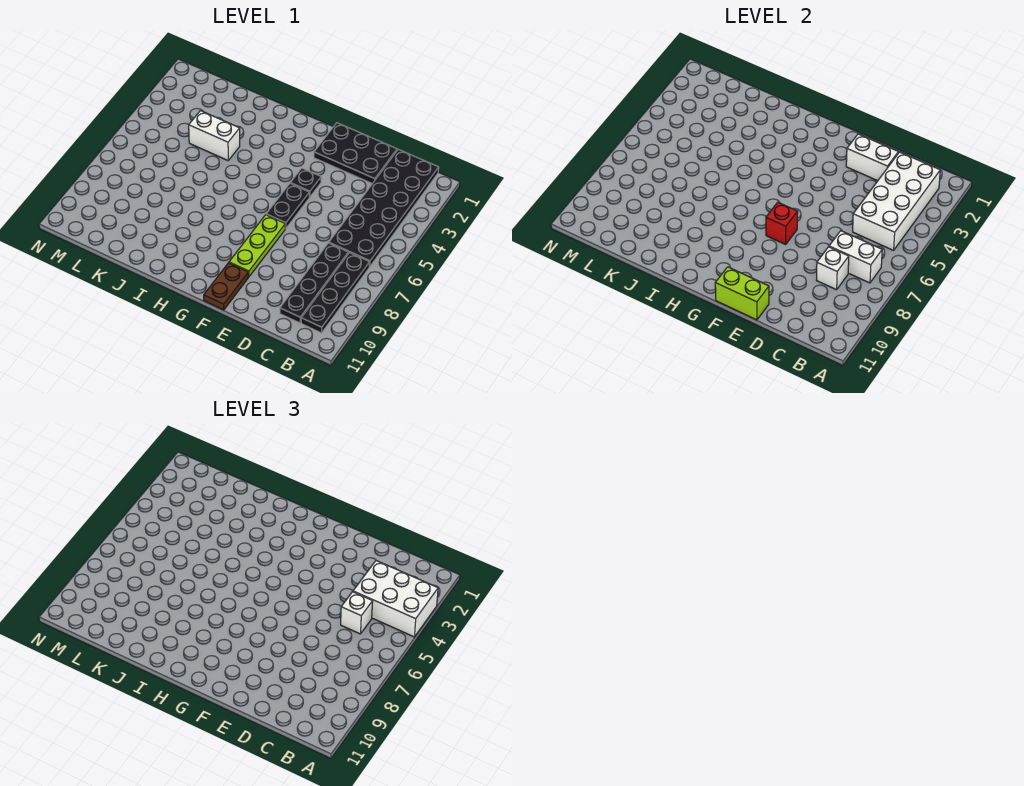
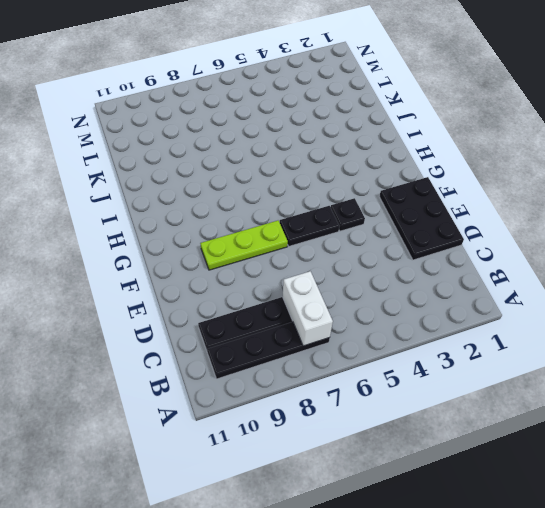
none -> black 2x6 plate [329,149,439,267]
none -> brown 1x2 plate [204,263,248,310]
none -> white 1x2 brick [189,111,240,160]

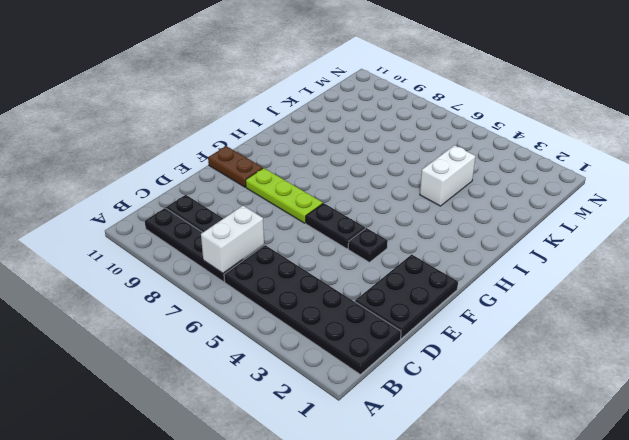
none -> white 2x4 brick [853,152,940,250]
none -> white 1x1 brick [817,247,849,290]
none -> white 1x2 brick [846,134,898,181]

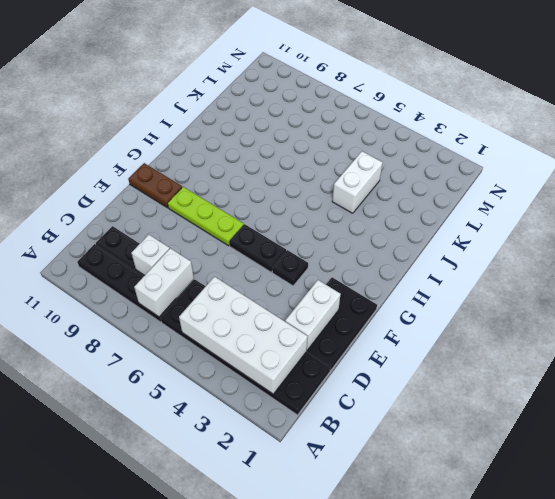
none -> lime 1x2 brick [715,267,769,320]
none -> red 1x1 brick [766,202,798,244]
none -> white 2x3 brick [353,561,438,637]

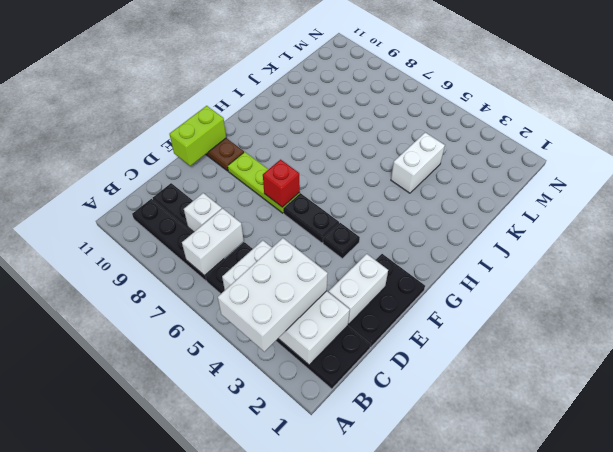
none -> white 1x1 brick [341,592,373,634]

